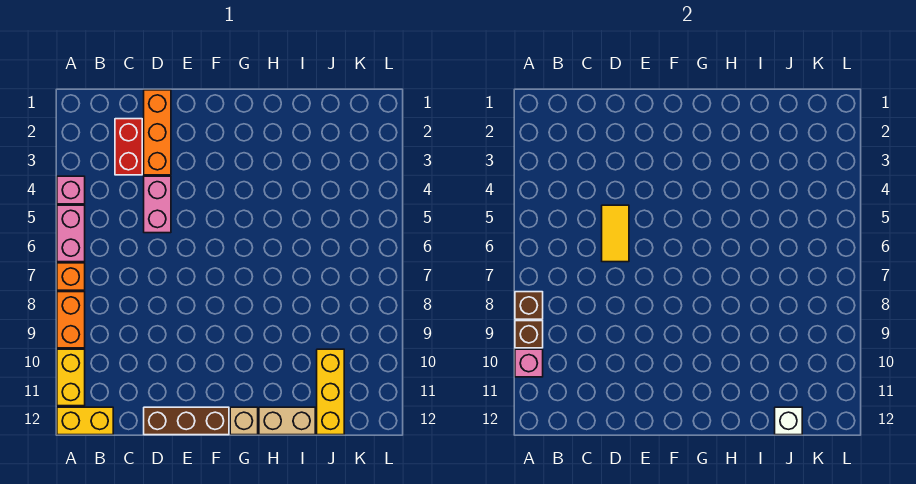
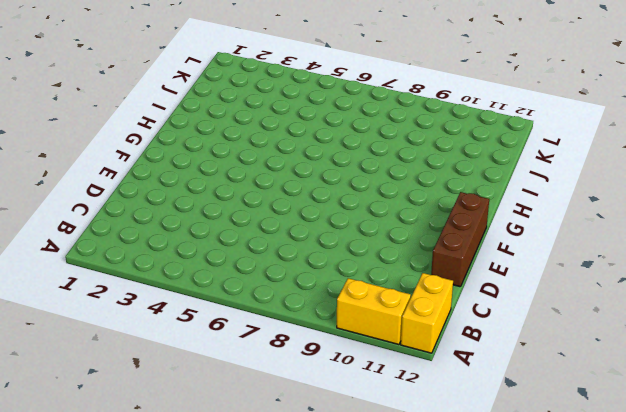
none -> pink 1x1 brick [57,176,85,204]
none -> pink 1x2 brick [57,205,85,262]
none -> orange 1x1 brick [57,263,85,290]

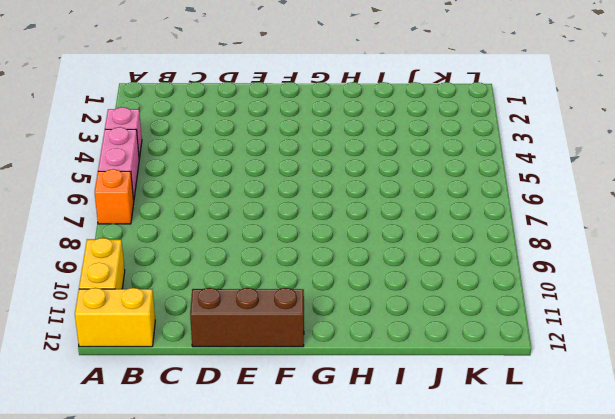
none -> orange 1x2 brick [57,292,85,348]
none -> red 1x2 brick [115,119,142,175]
none -> orange 1x3 brick [144,90,171,175]

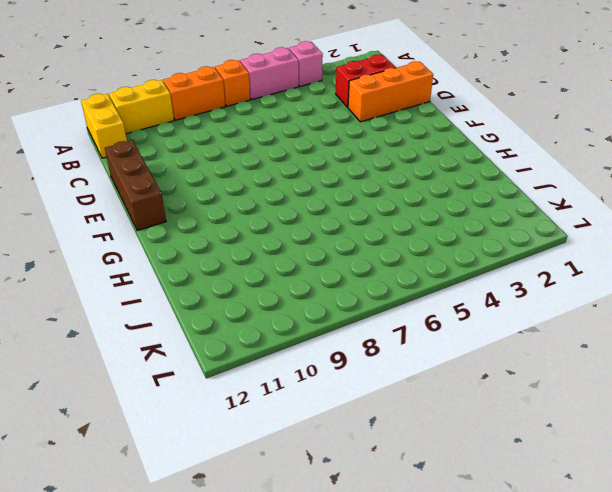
none -> pink 1x2 brick [144,176,171,233]
none -> tan 1x1 brick [230,407,258,435]
none -> tan 1x2 brick [259,407,315,435]

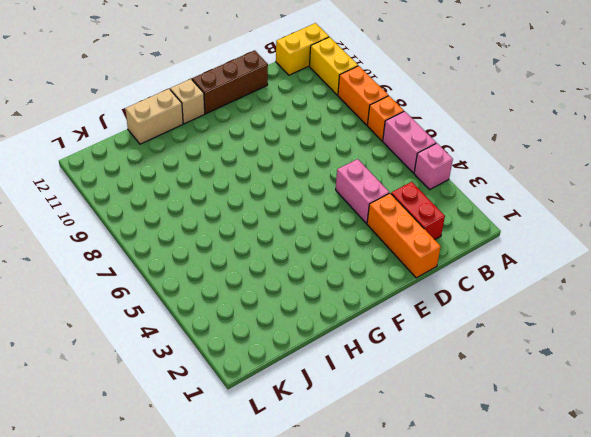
none -> yellow 1x3 brick [317,349,344,435]
none -> brown 1x1 brick [515,292,543,319]
none -> brown 1x1 brick [515,321,543,348]

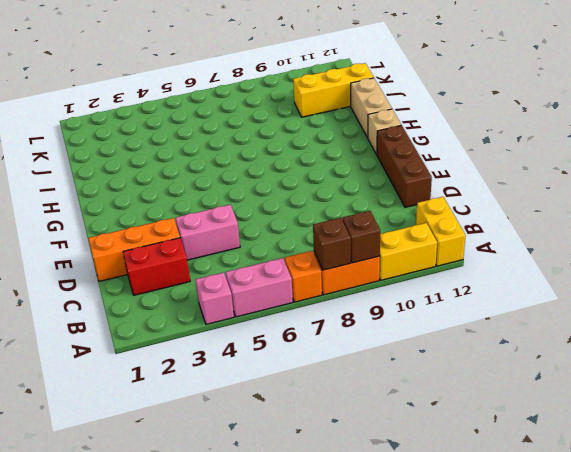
none -> pink 1x1 brick [515,349,543,377]
none -> yellow 1x2 tile [602,205,629,262]
none -> white 1x1 brick [775,407,802,435]

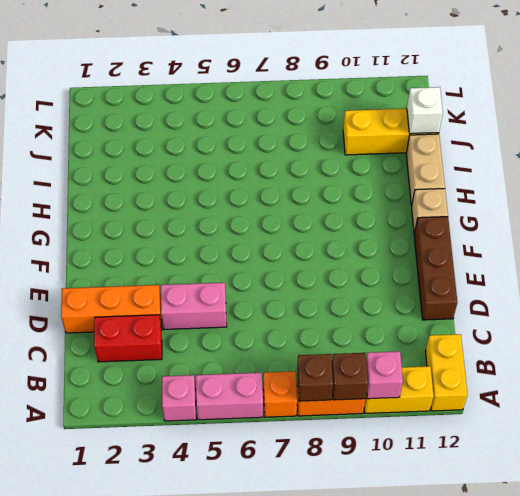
none -> yellow 1x2 tile [602,205,629,262]

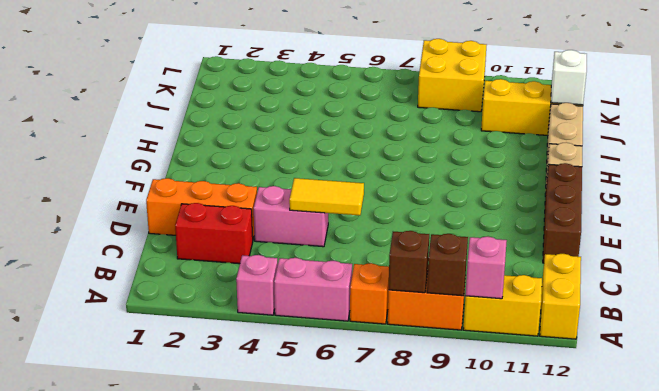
yellow 2x2 brick [418,39,486,112] -> none

